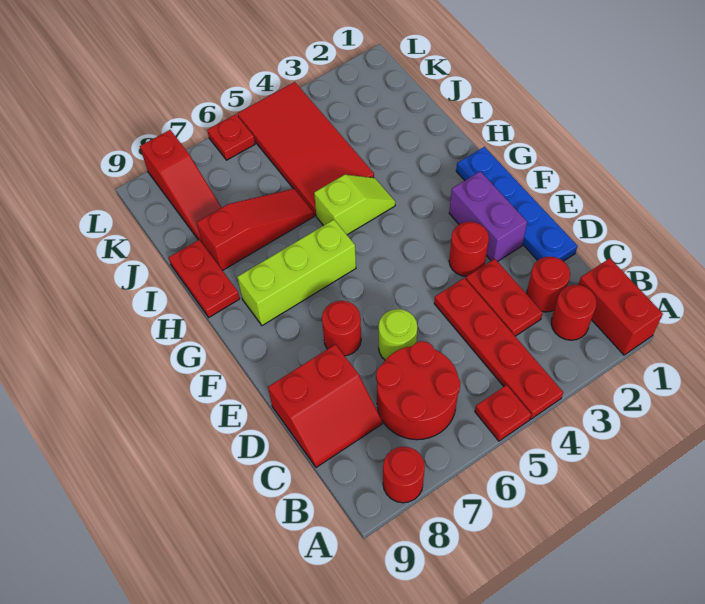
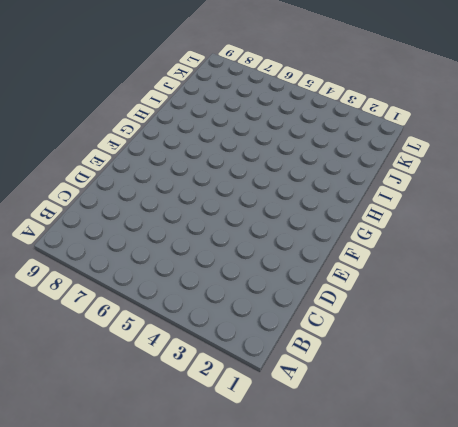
none -> red 1x2 brick [578,258,663,355]
none -> red 1x4 plate [434,278,563,419]
none -> red 1x1 plate [475,385,531,441]

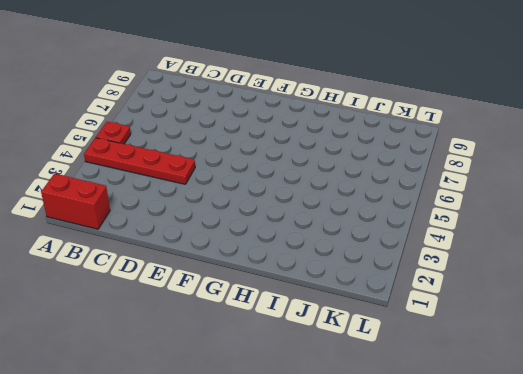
none -> red 1x1 round brick [383,447,425,503]
none -> red 1x1 round brick [551,285,597,340]
none -> red 2x2 round brick [376,341,461,440]

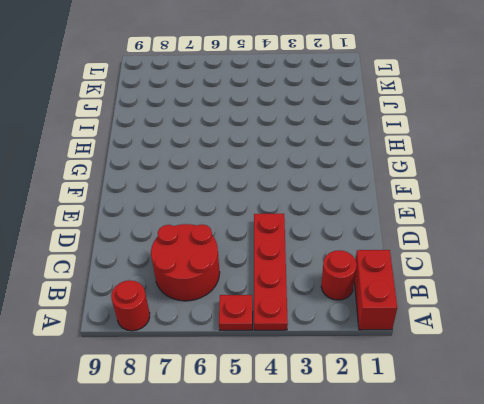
none -> red 1x1 round brick [527,257,570,312]
none -> red 1x2 plate [466,259,543,336]
none -> red 2x2 slope [268,345,382,467]

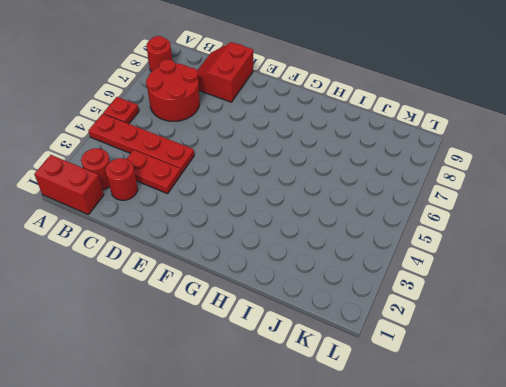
none -> blue 1x4 plate [456,147,578,261]
none -> lime 1x1 round brick [379,309,417,360]
none -> purple 1x2 brick [449,171,527,261]

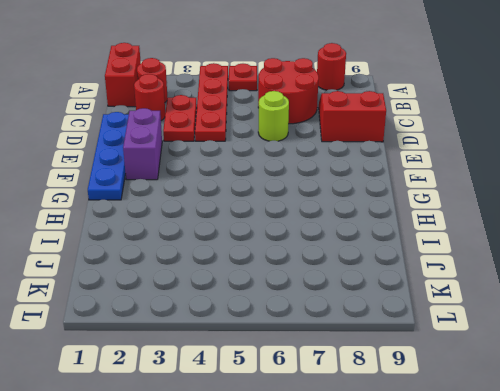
none -> red 1x1 round brick [449,222,489,276]
none -> red 1x1 round brick [322,301,361,356]
none -> lime 1x3 brick [237,220,356,326]

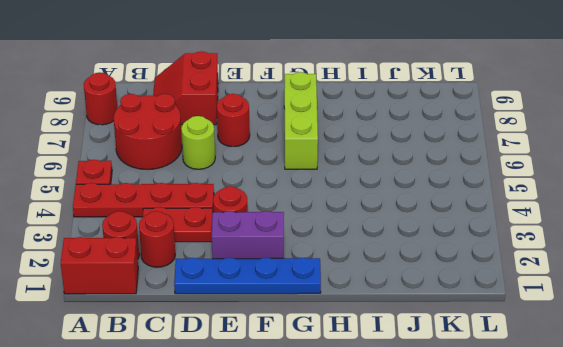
none -> lime 1x2 slope [314,175,395,235]
none -> red 1x2 plate [169,240,240,317]
none -> red 2x4 tile [238,82,374,216]

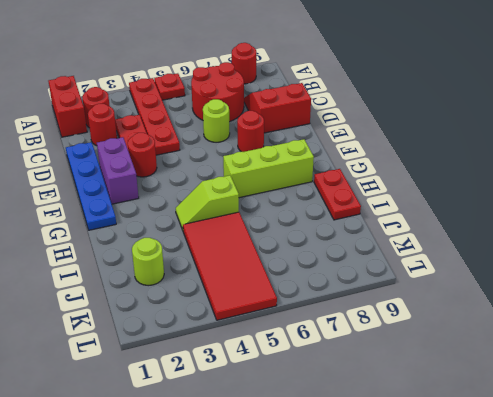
lime 1x1 round brick [132,238,164,286] -> none
none -> red 1x3 slope [197,189,314,271]
none -> red 1x3 slope [140,130,222,242]
none -> red 1x1 plate [207,114,255,160]

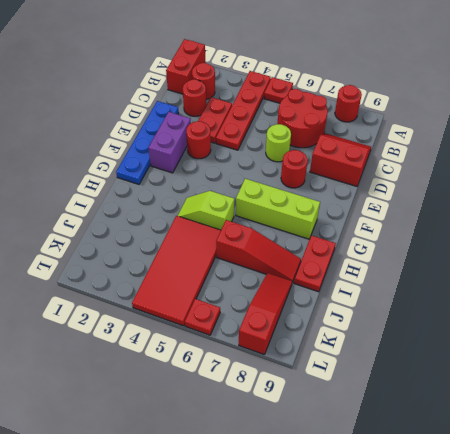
red 1x3 slope [216,220,301,282] -> red 1x3 slope turned to [197,189,314,271]

